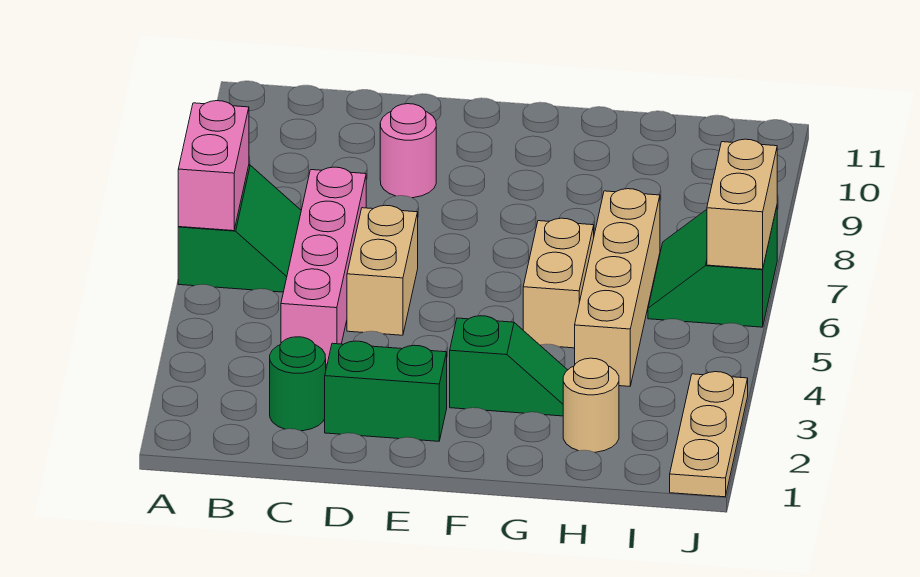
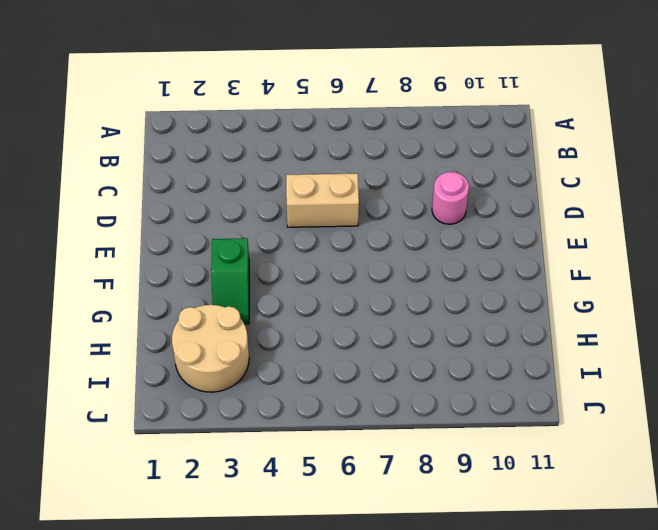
tan 2x2 round brick [172,305,249,392] -> tan 1x1 round brick [563,358,619,452]
none -> green 2x2 slope [178,165,301,292]
none -> green 1x1 round brick [270,337,326,431]
none -> pink 1x4 brick [281,167,366,364]

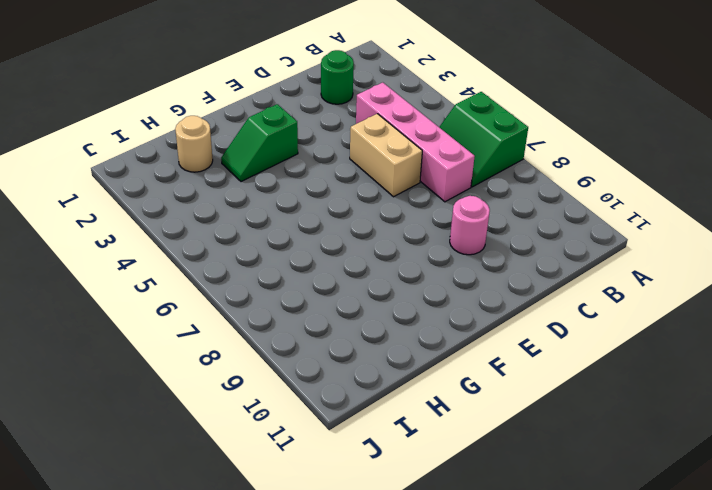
none -> green 1x2 brick [325,341,447,441]
none -> tan 1x2 brick [523,218,594,348]
none -> tan 1x4 brick [575,189,660,386]

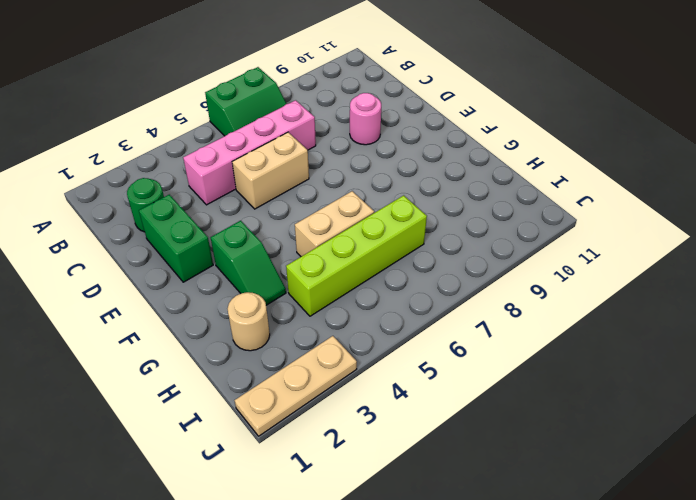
lime 1x4 brick [286,195,427,316] -> tan 1x4 brick [575,189,660,386]
none -> green 2x2 slope [648,207,777,327]
none -> pink 1x2 brick [178,101,249,231]
none -> tan 1x2 brick [707,139,777,269]

